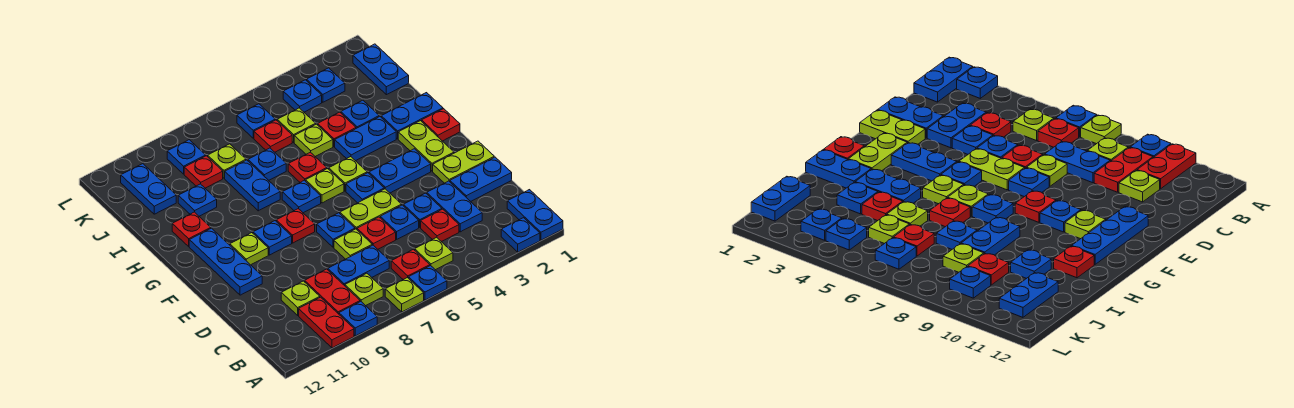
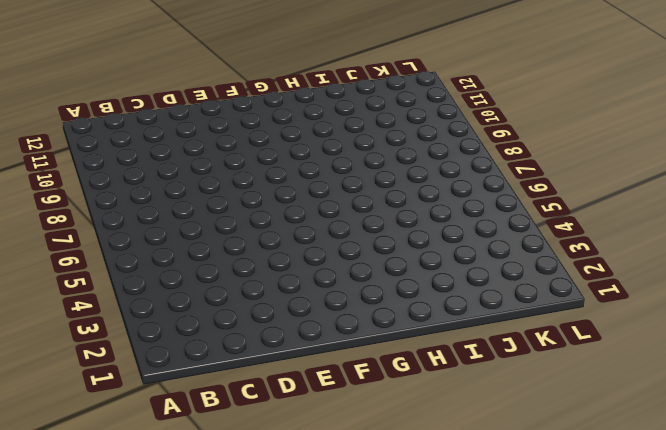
none -> blue 1x2 plate [507,190,563,240]
none -> blue 1x1 plate [501,218,540,252]
none -> blue 1x1 plate [409,266,447,300]
none -> lime 1x1 plate [385,277,424,312]

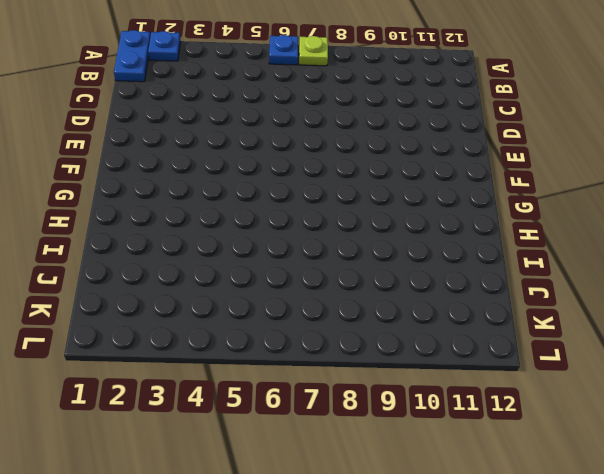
none -> blue 1x1 plate [339,301,377,336]
none -> red 1x2 plate [299,297,354,348]
none -> lime 1x1 plate [415,237,453,270]
none -> red 1x1 plate [391,249,430,279]

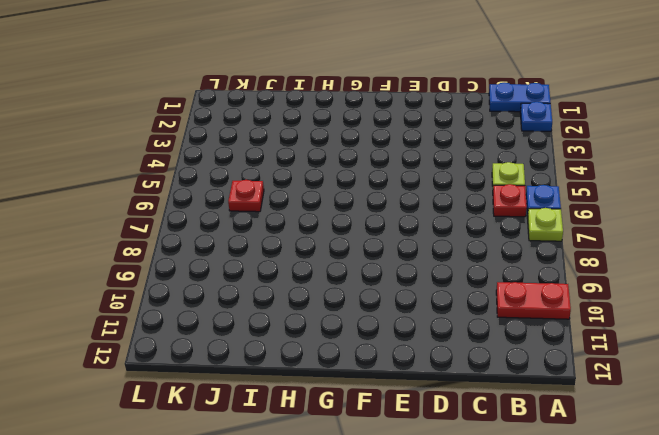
none -> blue 1x1 plate [339,301,377,336]
none -> lime 1x1 plate [345,273,383,306]
none -> red 1x2 plate [305,269,360,314]
none -> blue 1x2 plate [427,181,482,232]

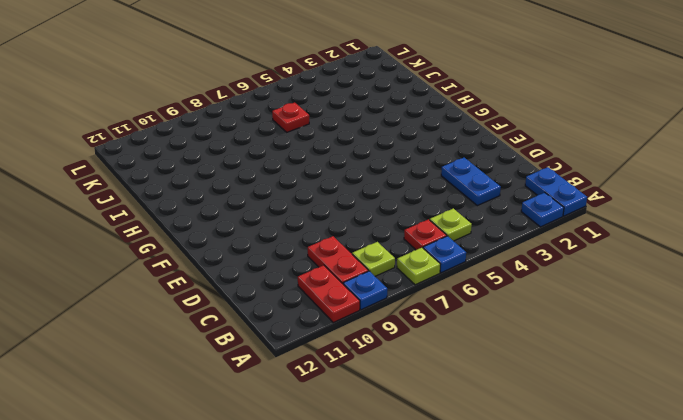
none -> red 1x1 plate [421,209,459,242]
none -> blue 1x2 plate [328,245,389,286]
none -> lime 1x1 plate [281,281,320,315]
none -> blue 1x2 plate [450,157,512,201]

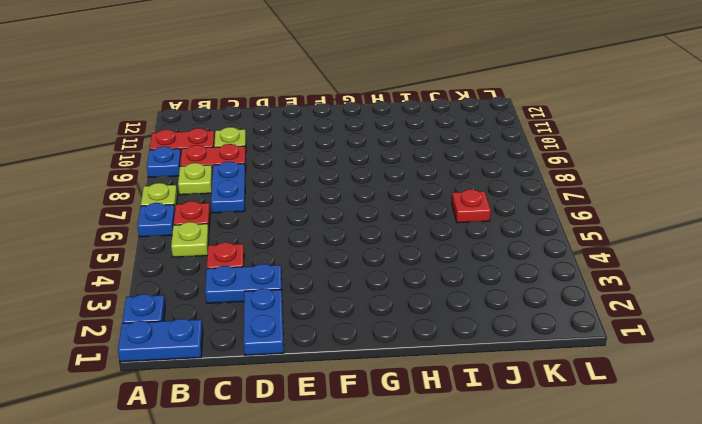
none -> blue 1x1 plate [403,193,442,227]
none -> blue 1x1 plate [380,205,419,239]
none -> red 1x1 plate [357,217,396,249]
none -> lime 1x1 plate [334,229,372,259]

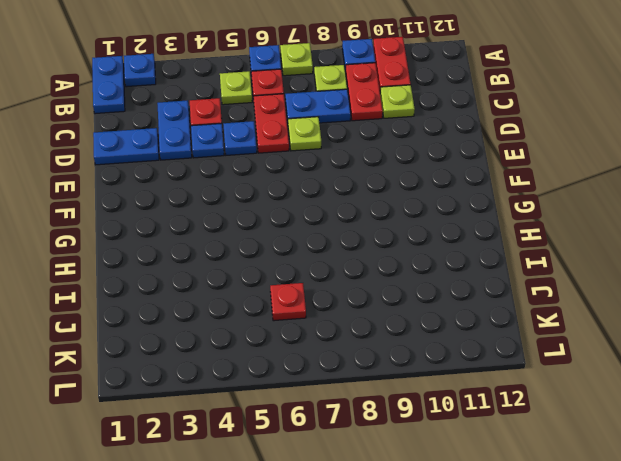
red 1x2 plate [254,94,289,153] -> red 1x1 plate [357,217,396,249]
none -> lime 1x2 plate [433,141,494,183]
none -> lime 1x2 plate [340,189,402,229]
none -> blue 1x1 plate [317,213,355,247]
none -> blue 1x3 plate [189,228,262,295]

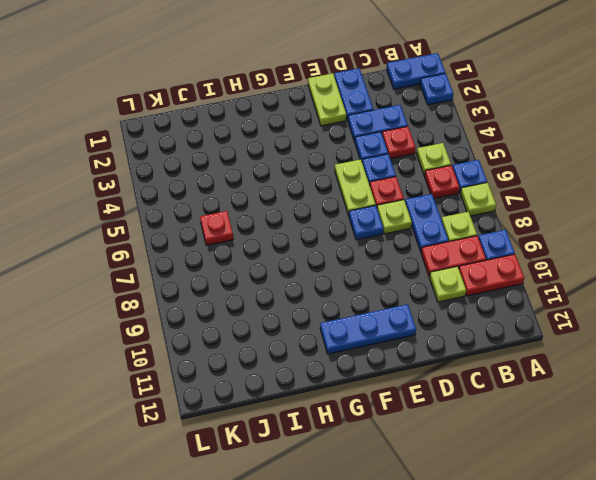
none -> lime 1x2 plate [398,121,454,171]
none -> blue 1x2 plate [369,149,431,193]
none -> blue 1x1 plate [346,173,384,203]
none -> red 1x1 plate [276,209,315,243]

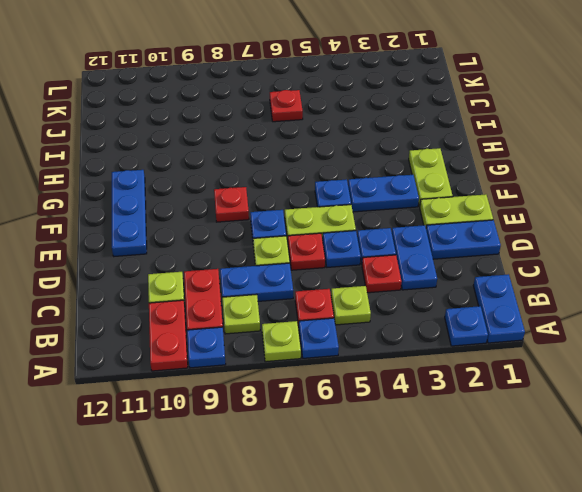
none -> blue 1x1 plate [253,221,292,255]
none -> lime 1x1 plate [230,233,268,265]
none -> red 1x1 plate [422,109,460,141]
none -> lime 1x1 plate [329,157,367,191]

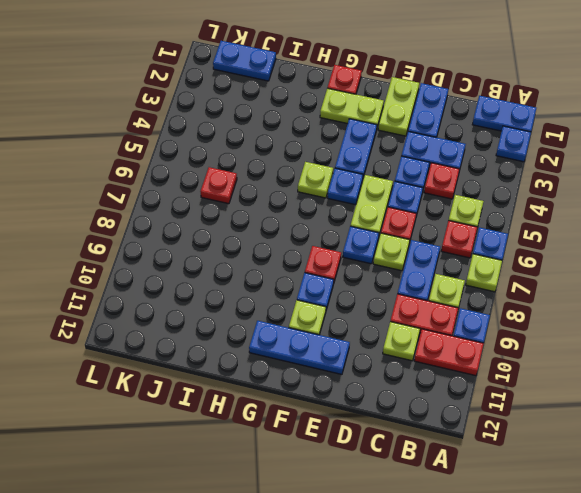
none -> lime 1x1 plate [306,169,344,203]
none -> blue 1x1 plate [282,180,321,213]
none -> blue 1x2 plate [381,93,443,139]
none -> blue 1x2 plate [335,116,396,161]

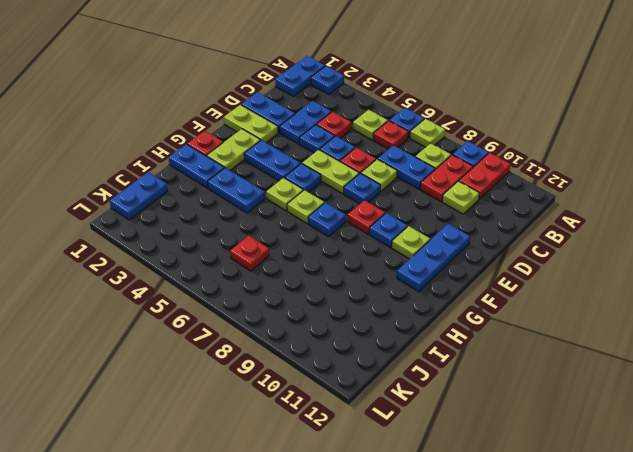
none -> red 1x1 plate [288,152,327,182]
none -> blue 1x2 plate [225,160,280,211]
none -> red 1x1 plate [172,212,211,246]
none -> blue 1x1 plate [341,100,379,128]

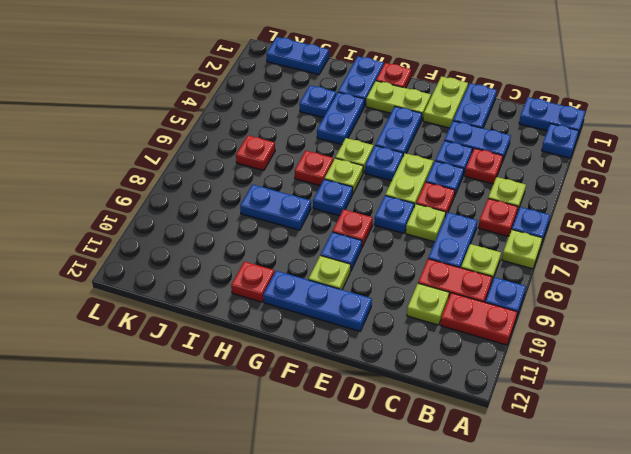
none -> red 1x1 plate [318,112,356,147]
none -> lime 1x1 plate [294,124,333,156]
none -> blue 1x1 plate [248,148,286,180]
none -> blue 1x1 plate [178,184,217,216]

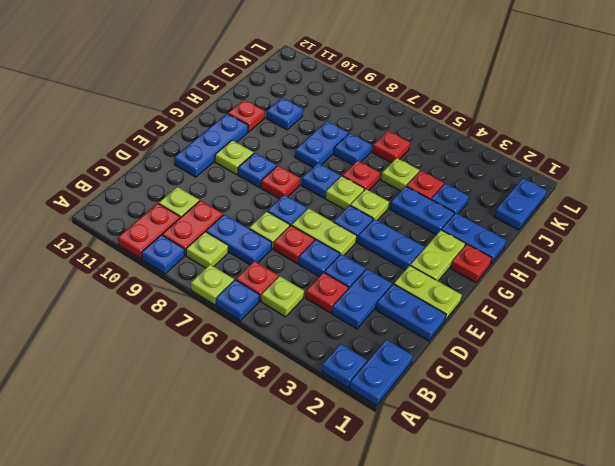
none -> lime 1x1 plate [277,108,316,142]
none -> lime 1x1 plate [208,144,246,178]
none -> red 1x1 plate [184,156,223,188]
none -> blue 1x2 plate [121,164,176,214]

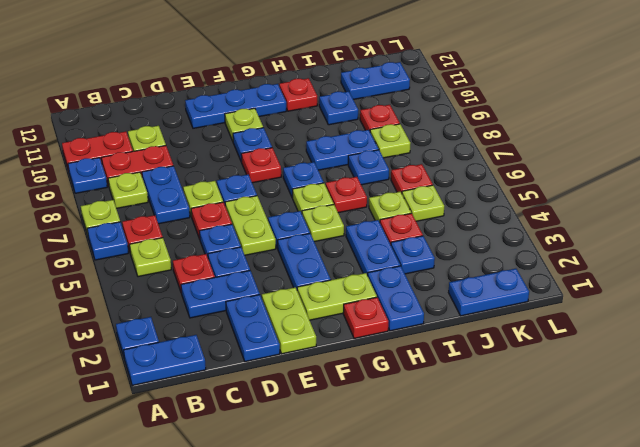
none -> blue 1x1 plate [307,68,345,102]
none -> blue 1x1 plate [283,80,322,112]
none -> blue 1x1 plate [237,104,275,138]
none -> blue 1x1 plate [167,140,206,174]

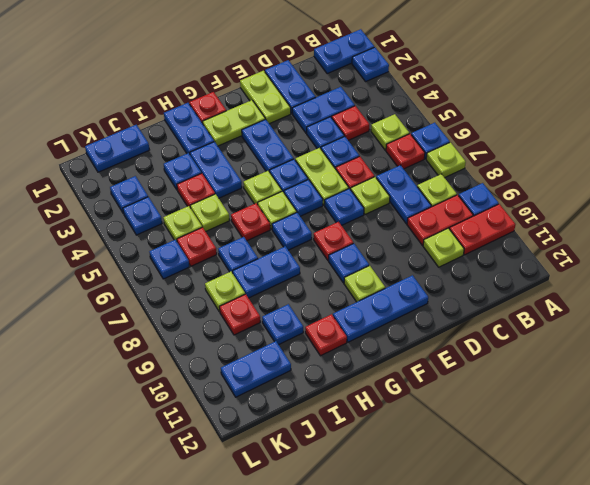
blue 1x1 plate [284,180,323,216] -> blue 1x1 plate moved to [167,140,206,174]

